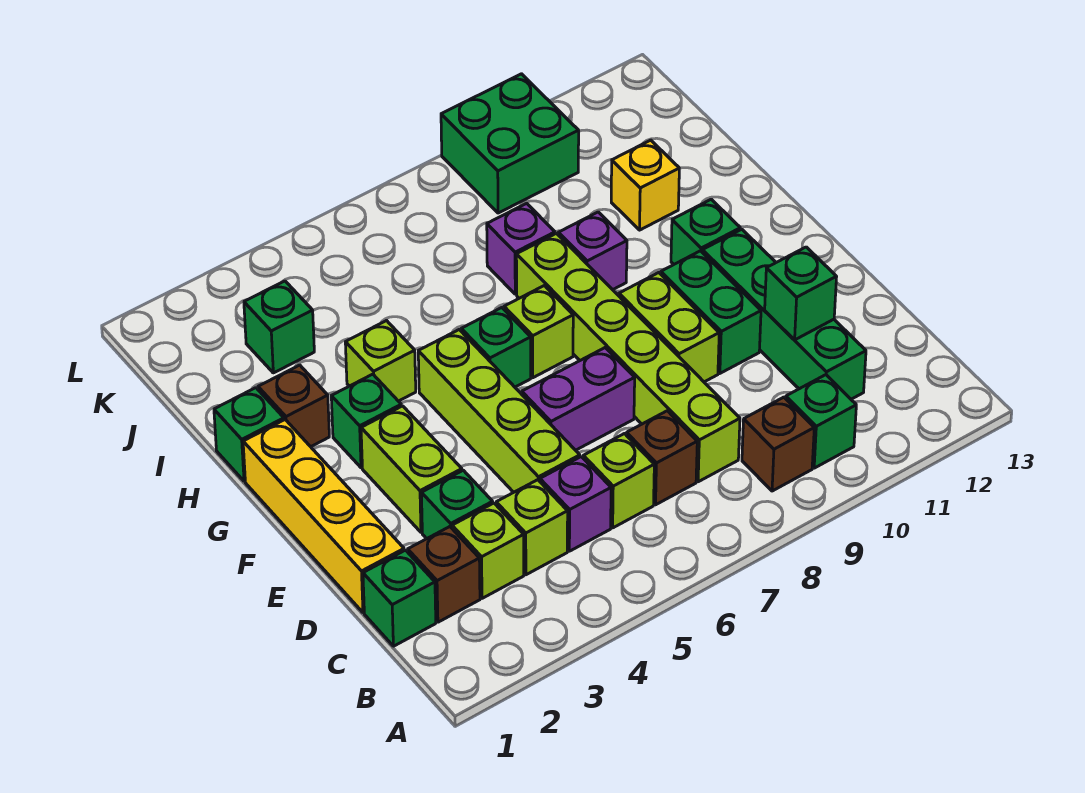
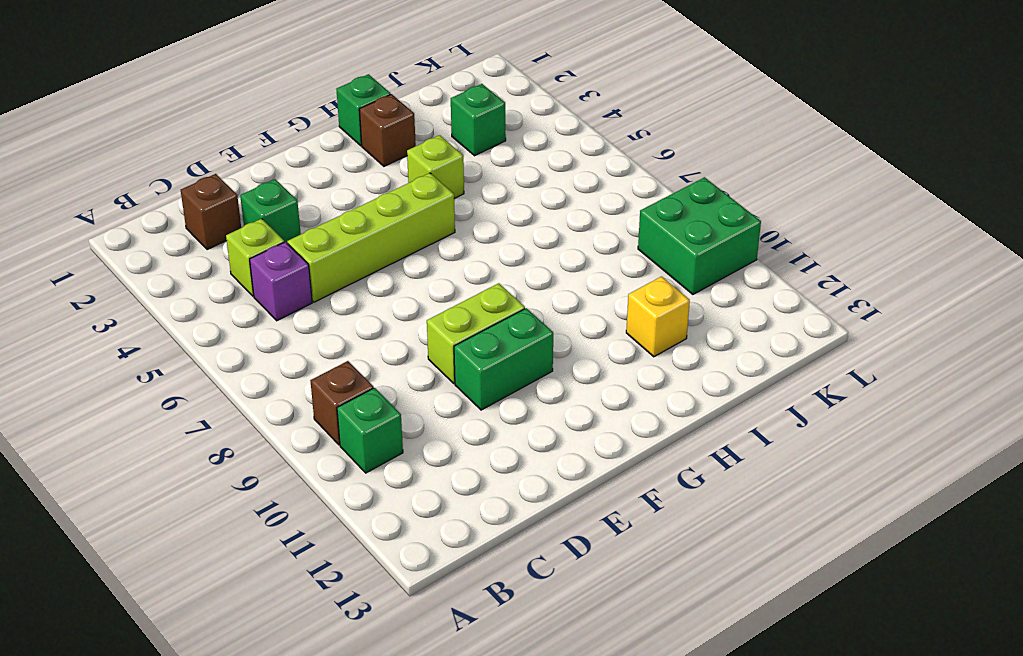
none -> green 1x1 brick [363,550,436,646]
none -> lime 1x1 brick [452,503,524,598]
none -> lime 1x1 brick [583,434,654,528]
none -> brown 1x1 brick [627,411,697,505]

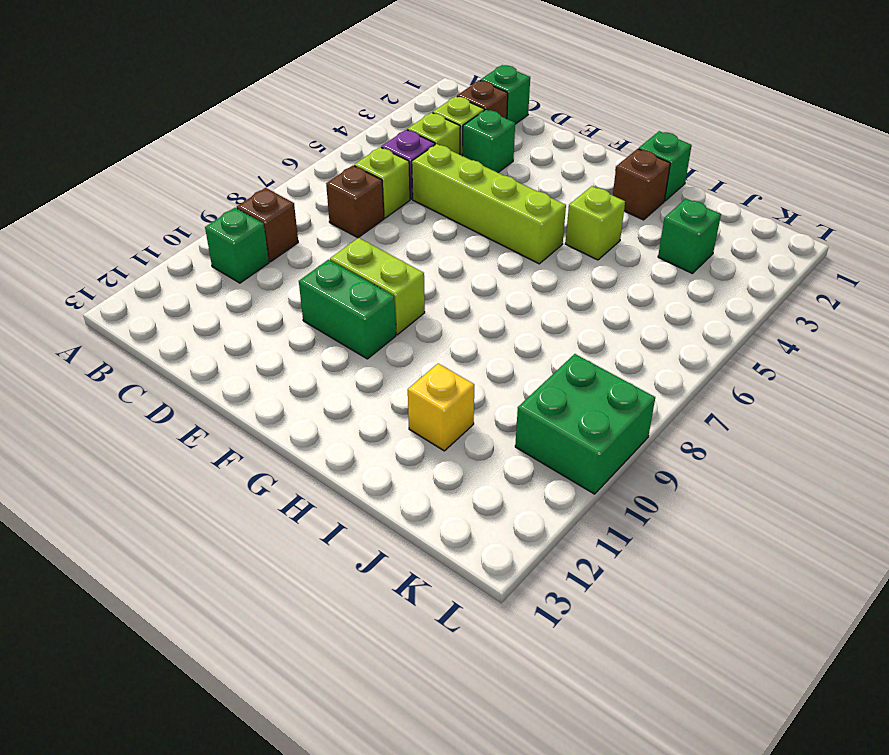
none -> lime 1x6 brick [516,233,740,482]
none -> green 1x4 brick [702,229,866,399]
none -> yellow 1x4 brick [243,420,404,613]
none -> lime 1x2 brick [361,406,462,532]

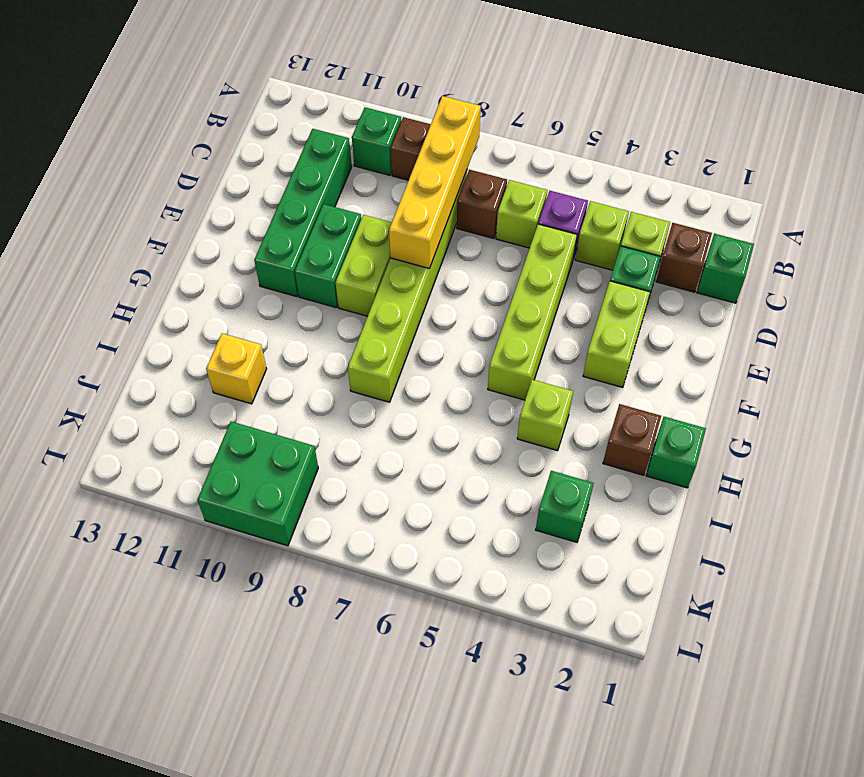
yellow 1x4 brick [389,96,481,269] -> yellow 1x4 brick moved to [243,420,404,613]
none -> purple 1x2 brick [522,348,635,450]
none -> green 1x1 brick [331,374,401,468]
none -> green 1x1 brick [461,308,531,387]
none -> lime 1x1 brick [504,286,573,378]

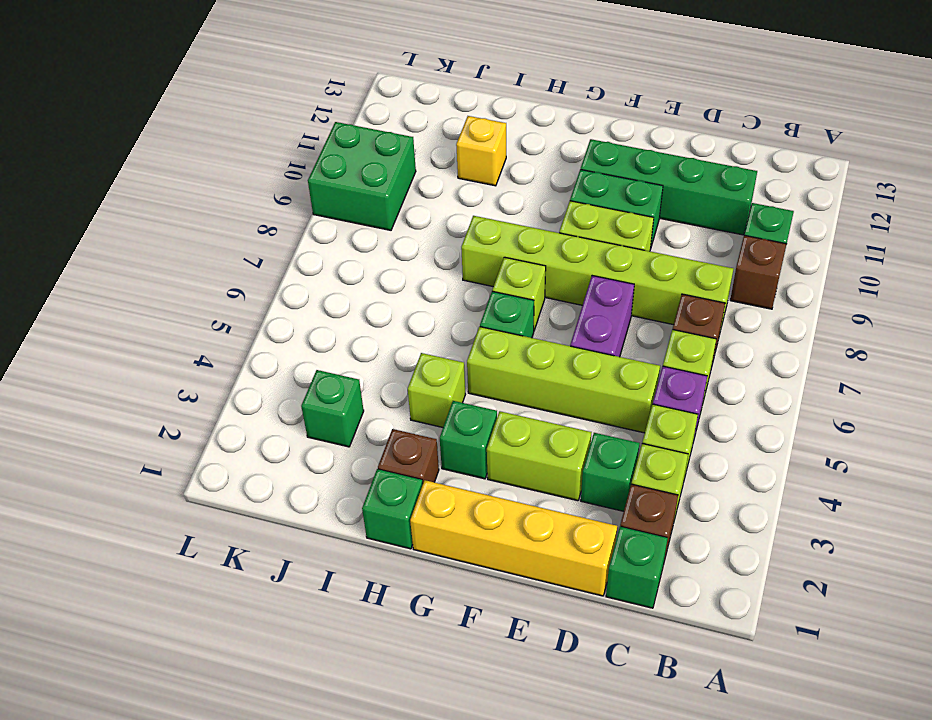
none -> green 1x1 brick [671,199,740,264]
none -> purple 1x1 brick [558,212,627,290]
none -> purple 1x1 brick [487,203,555,294]
none -> green 1x1 brick [765,247,837,340]

